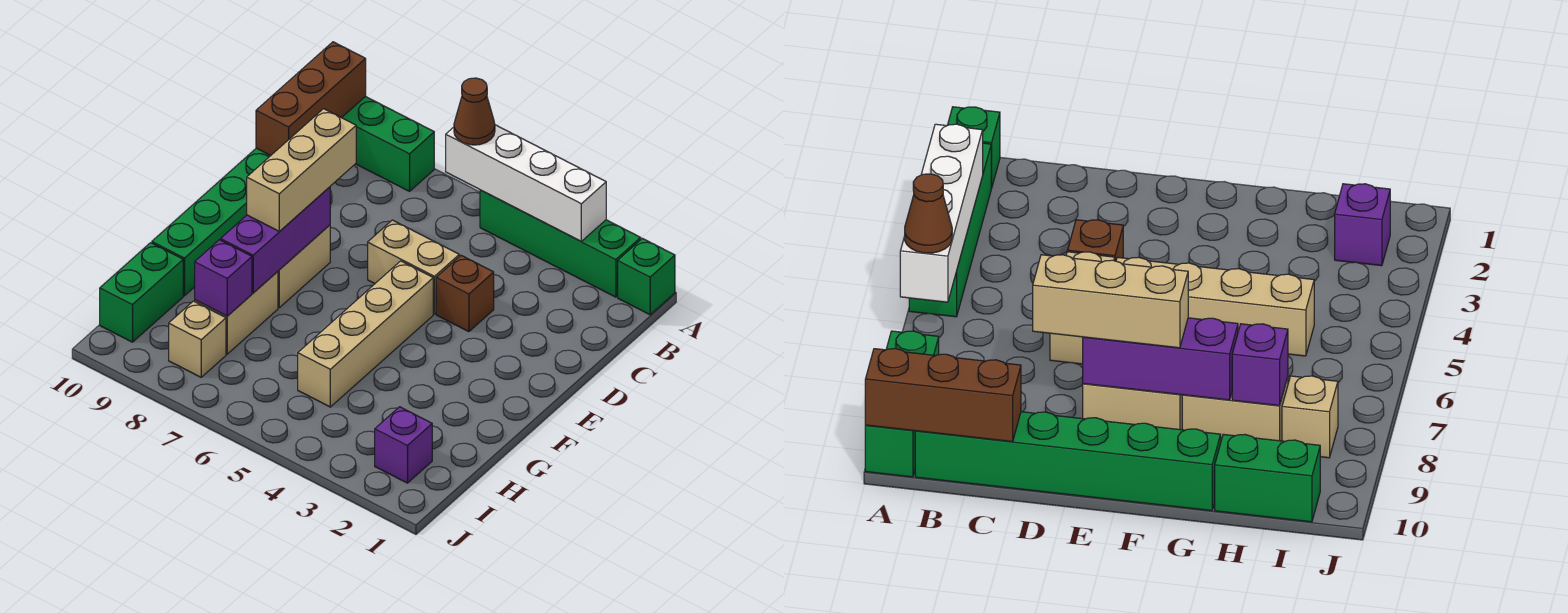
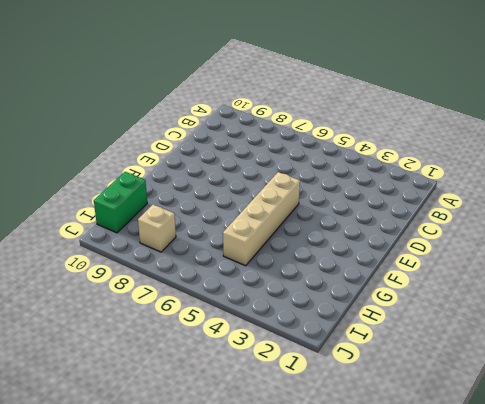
none -> green 1x1 brick [618,238,675,315]
none -> green 1x4 brick [480,190,641,297]
none -> green 1x3 brick [342,96,434,191]

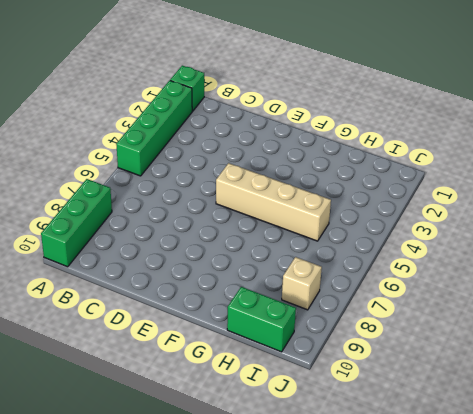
none -> green 1x6 brick [152,148,271,296]
none -> brown 1x1 brick [436,255,494,332]
none -> tan 1x2 brick [368,220,459,314]

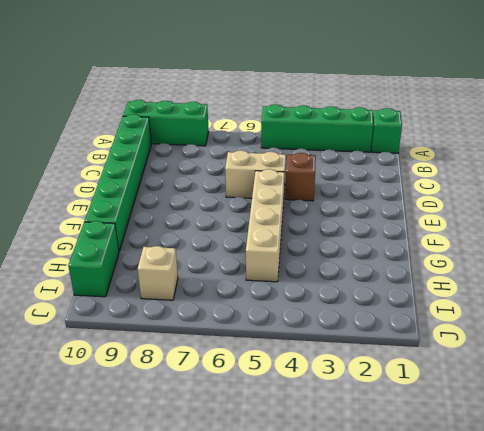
none -> tan 1x2 brick [278,225,330,308]
none -> tan 1x2 brick [195,271,278,354]
none -> purple 1x1 brick [375,407,432,483]

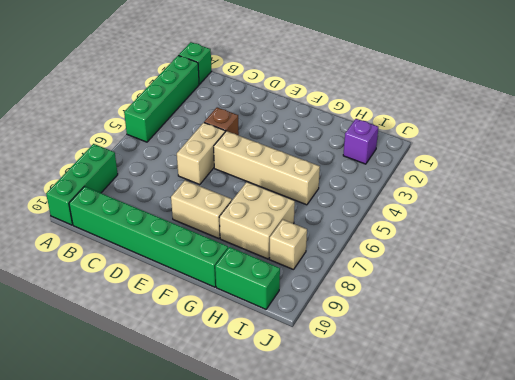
tan 2x2 brick [219,182,295,259] -> tan 1x2 brick [195,271,278,354]
none -> white 1x4 brick [446,125,606,241]
none -> brown 1x3 brick [256,42,366,155]
none -> purple 1x3 brick [221,187,330,293]

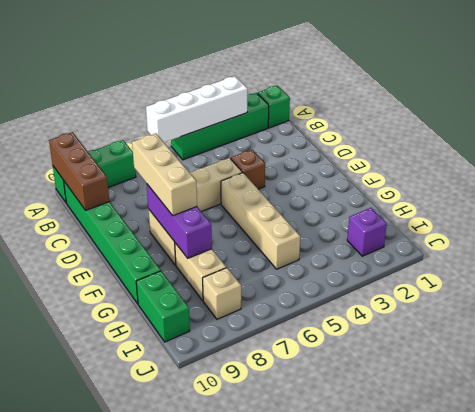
none -> purple 1x1 brick [195,240,252,316]
none -> brown 1x1 cone [454,78,495,145]

